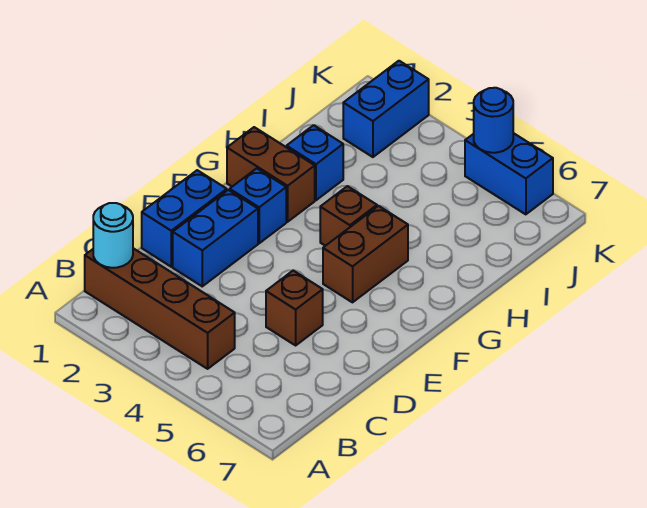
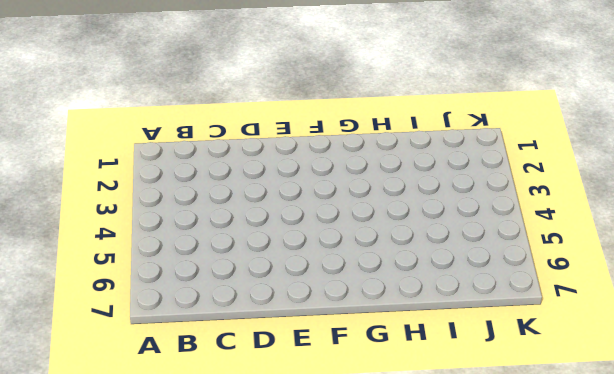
none -> brown 1x4 brick [85,248,235,369]
none -> blue 1x2 brick [142,170,227,267]
none -> blue 1x2 brick [173,190,258,286]

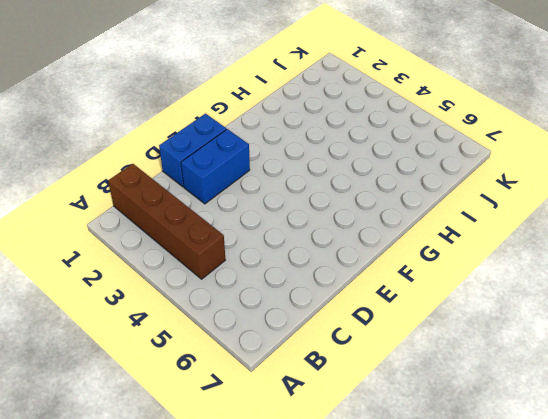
none -> brown 1x1 brick [266,271,323,345]
none -> blue 1x1 brick [230,168,286,243]
none -> brown 1x2 brick [323,206,408,302]

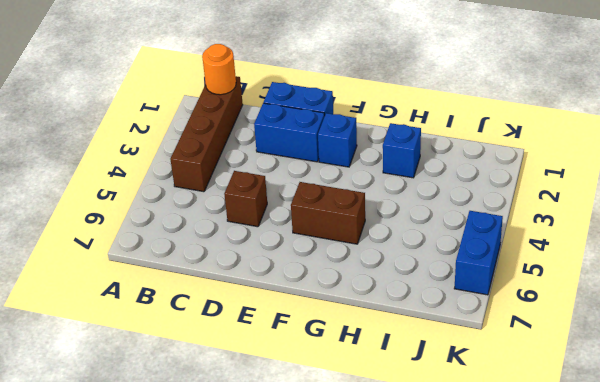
orange 1x1 round brick [202,44,236,95] -> cyan 1x1 round brick [93,203,133,268]
none -> brown 1x2 brick [227,127,315,222]
none -> brown 1x1 brick [320,186,377,246]
none -> blue 1x2 brick [343,61,429,157]

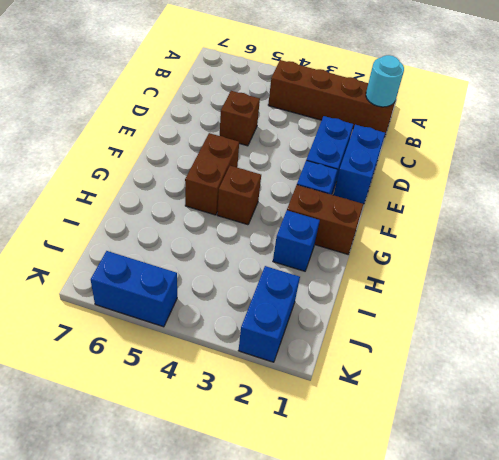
none -> blue 1x1 round brick [474,88,513,153]

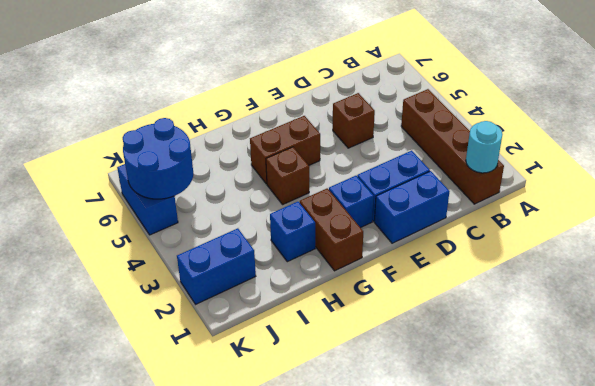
blue 2x2 round brick [123,118,193,199] -> blue 1x1 round brick [474,88,513,153]

